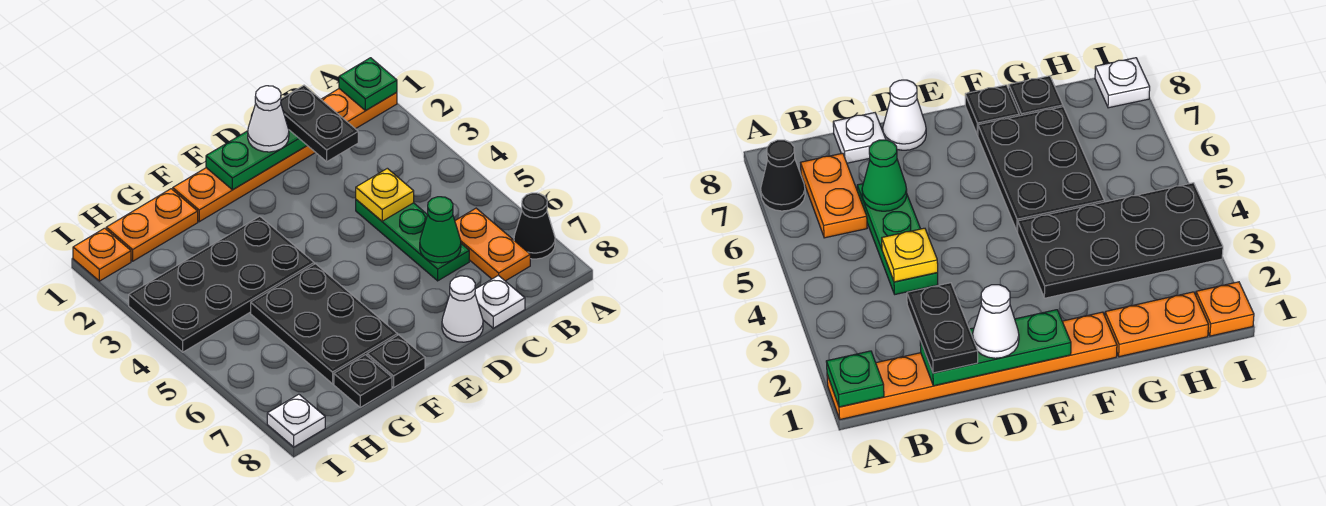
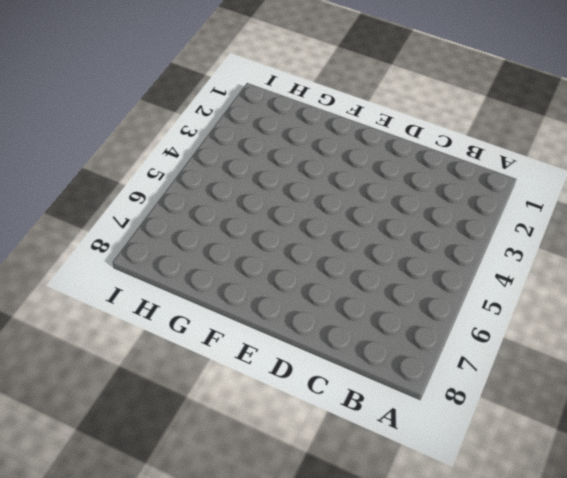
none -> orange 1x6 plate [173,89,397,222]
none -> black 1x1 cone [514,193,555,259]
none -> orange 1x2 plate [455,208,530,281]

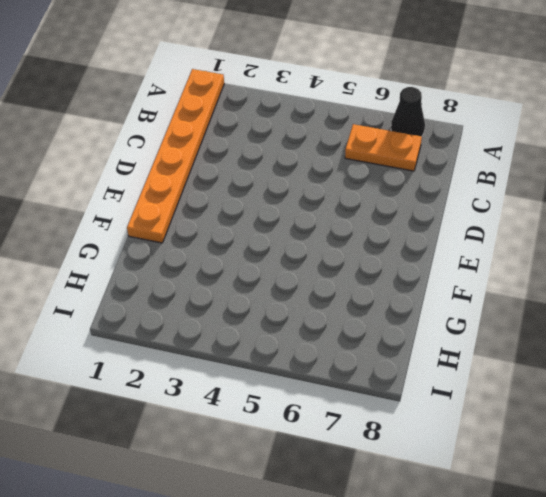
none -> green 1x3 plate [356,200,469,281]
none -> white 1x1 plate [475,275,525,328]
none -> white 1x1 cone [442,276,483,342]

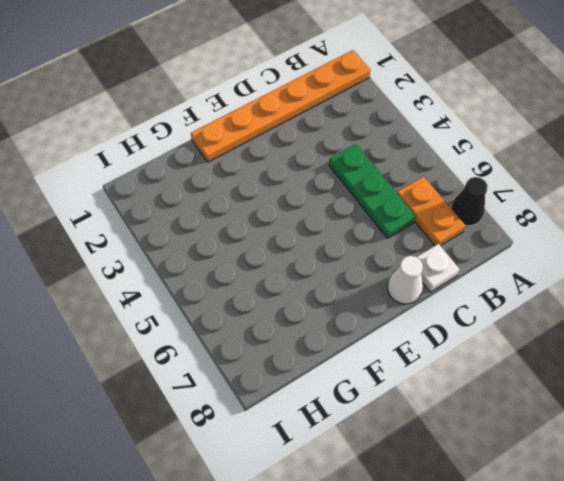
none -> black 2x4 plate [129,216,314,352]
none -> black 2x3 plate [251,264,397,384]
none -> black 1x1 plate [367,335,425,388]

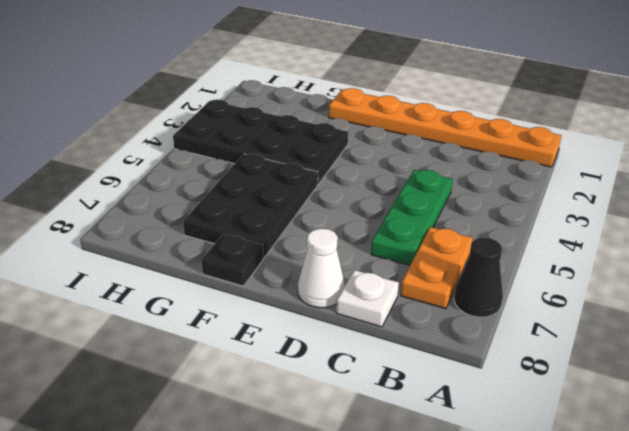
none -> orange 1x2 plate [106,189,198,261]
none -> black 1x1 plate [334,355,392,407]
none -> orange 1x1 plate [73,228,131,281]

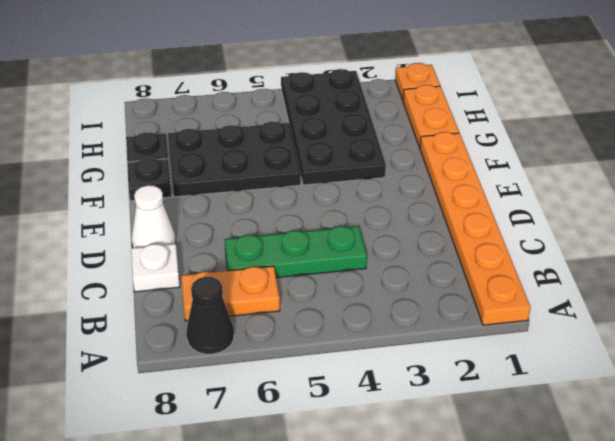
none -> white 1x1 plate [267,394,325,447]
none -> green 1x1 plate [339,58,397,110]
none -> green 1x3 plate [206,130,307,190]

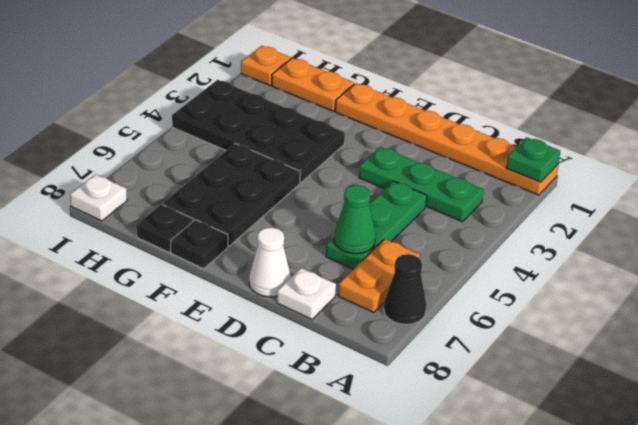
green 1x3 plate [359,147,484,222] -> green 1x3 plate moved to [206,130,307,190]
none -> yellow 1x1 plate [356,168,414,221]
none -> black 1x2 plate [281,85,358,162]
none -> white 1x1 cone [248,86,289,152]

